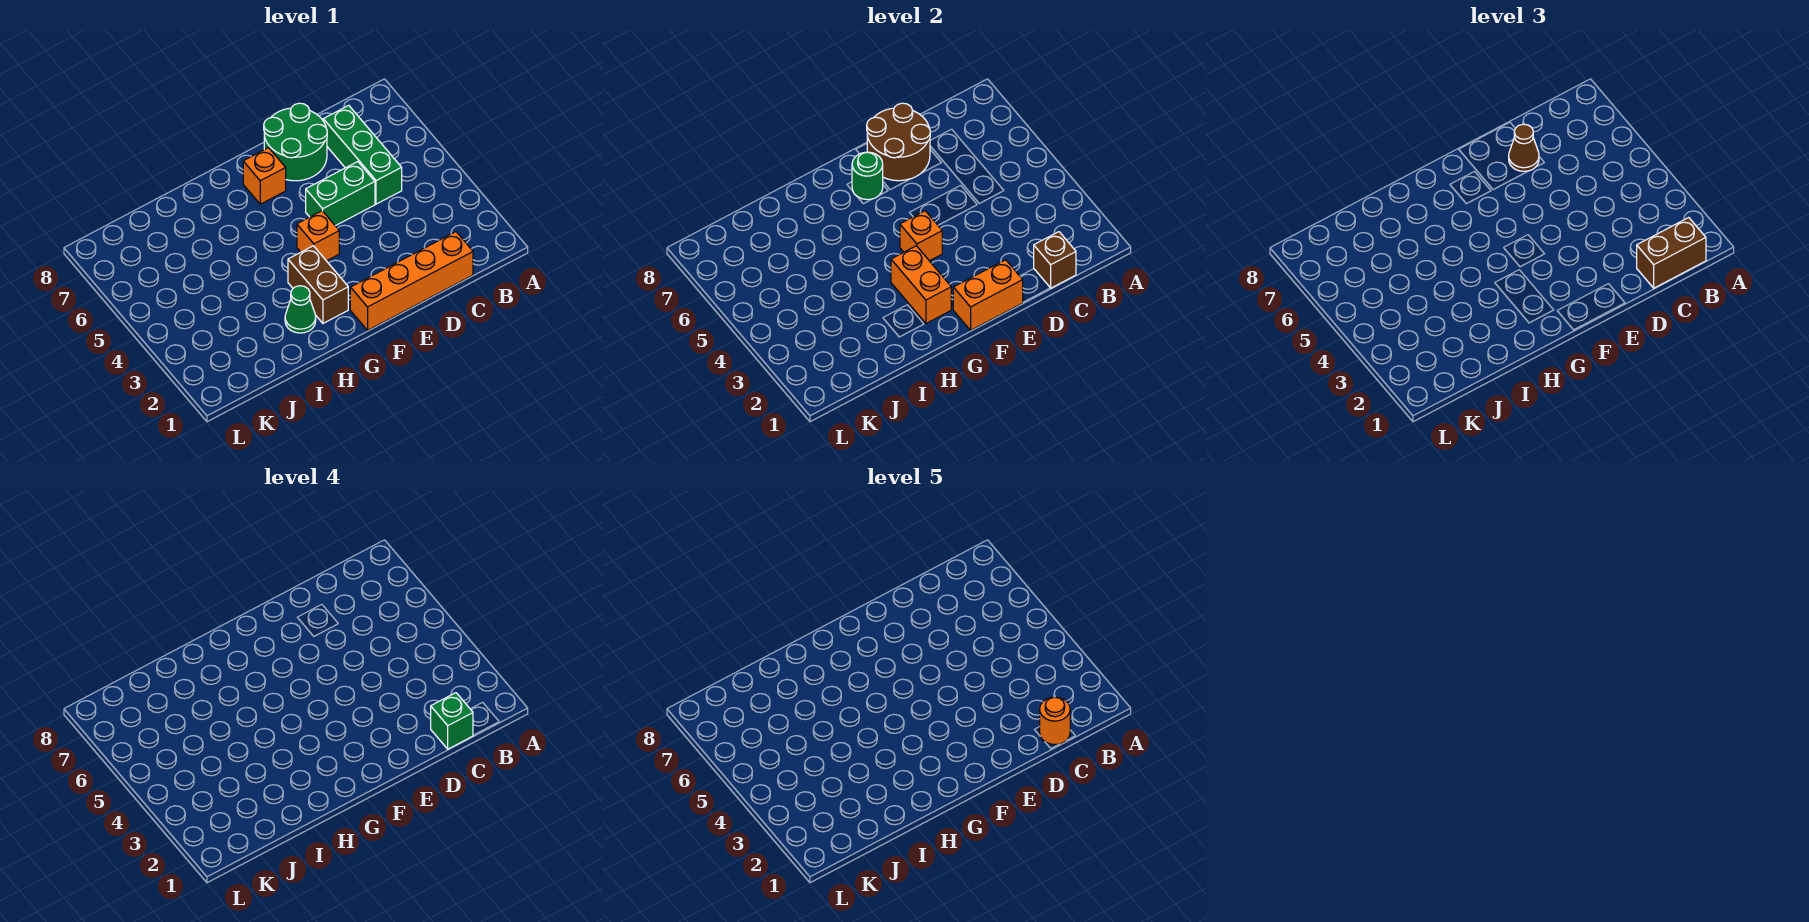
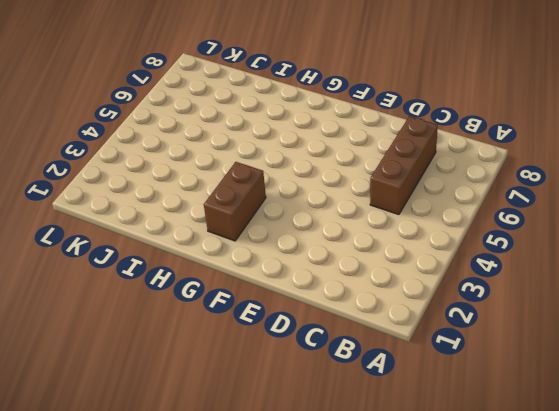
brown 1x3 brick [370,116,438,214] -> green 1x3 brick [323,105,402,204]
none -> orange 1x4 brick [350,232,473,330]
none -> green 1x2 brick [306,162,375,226]
none -> green 2x2 round brick [264,103,327,181]

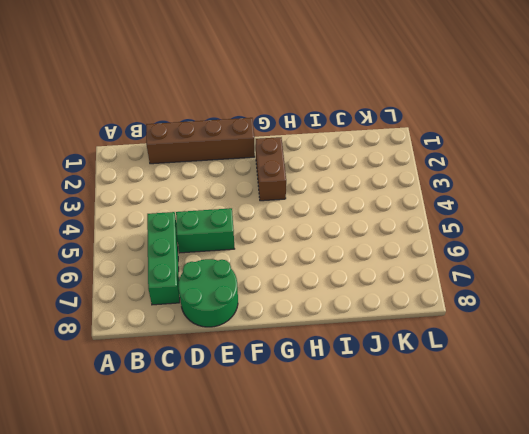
brown 1x4 brick [146,118,255,164] -> orange 1x4 brick [350,232,473,330]
none -> orange 1x1 brick [297,211,339,261]
none -> orange 1x1 brick [243,148,286,204]
none -> green 1x1 cone [285,286,316,333]

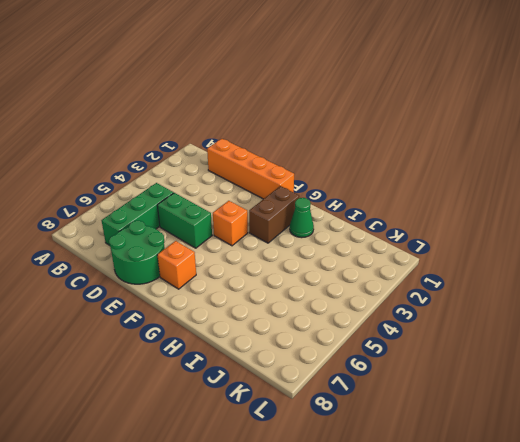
none -> brown 1x1 brick [1034,232,1076,288]
none -> brown 2x2 round brick [867,103,930,181]
none -> orange 1x2 brick [953,260,1023,330]

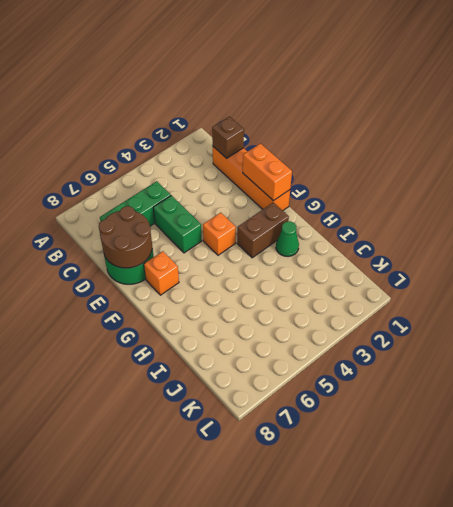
none -> orange 1x1 brick [900,211,942,261]
none -> green 1x1 round brick [852,152,883,200]
none -> orange 1x2 brick [891,246,951,323]

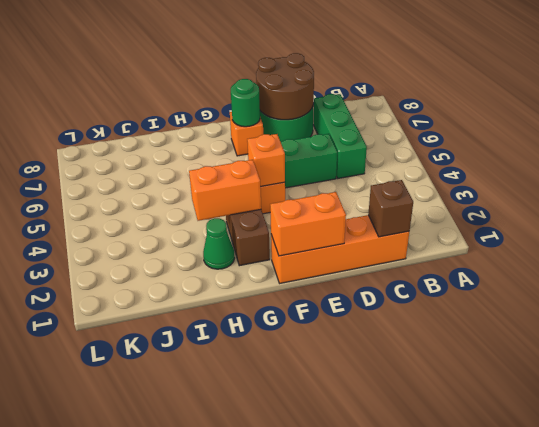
orange 1x2 brick [189,160,261,221] -> orange 1x2 brick turned to [891,246,951,323]
none -> brown 1x2 brick [1637,218,1706,288]
none -> brown 1x1 cone [1509,124,1539,171]
none -> green 1x1 brick [431,693,473,749]

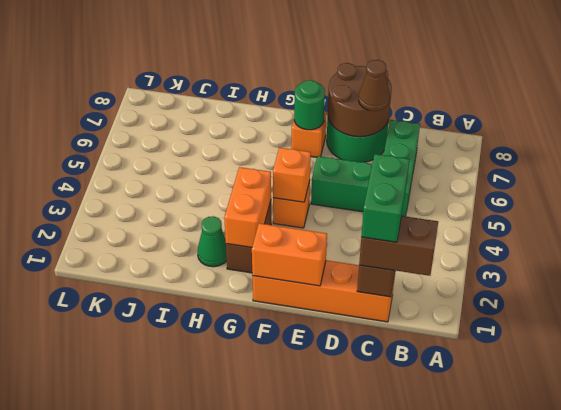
green 1x2 brick [361,154,409,242] -> green 1x1 brick [431,693,473,749]
none -> orange 1x1 round brick [1040,697,1070,745]

